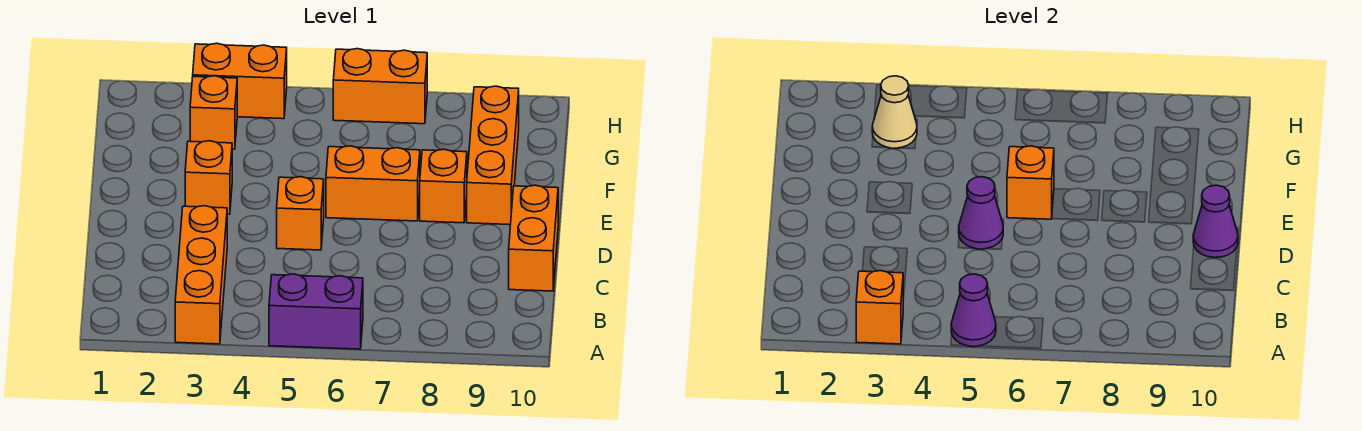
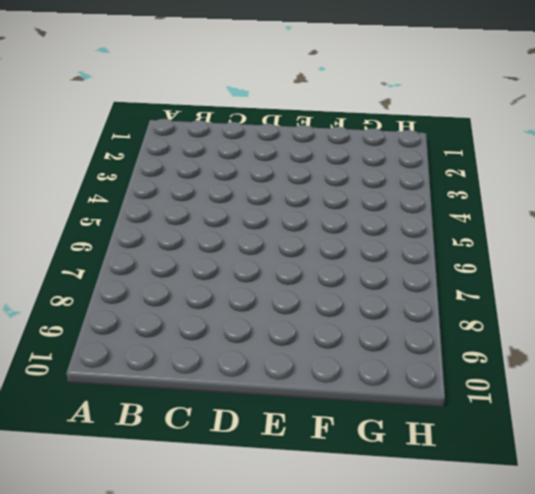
none -> orange 1x3 brick [175,206,227,344]
none -> purple 1x2 brick [269,274,363,349]
none -> orange 1x2 brick [509,185,558,291]

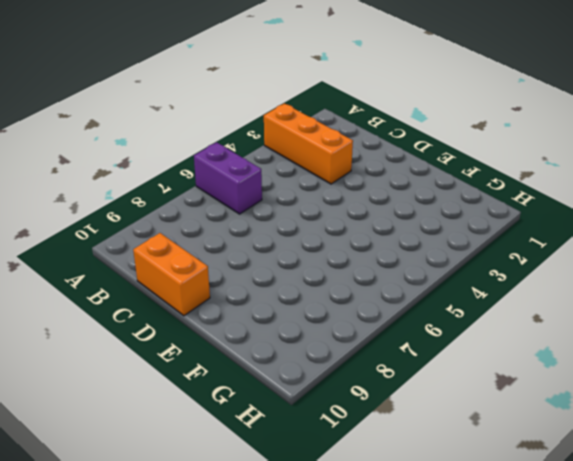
purple 1x2 brick [194,142,262,214] -> purple 1x2 brick turned to [269,274,363,349]
none -> orange 1x1 brick [277,177,324,250]
none -> orange 1x1 brick [185,141,232,214]
none -> orange 1x2 brick [326,146,420,221]

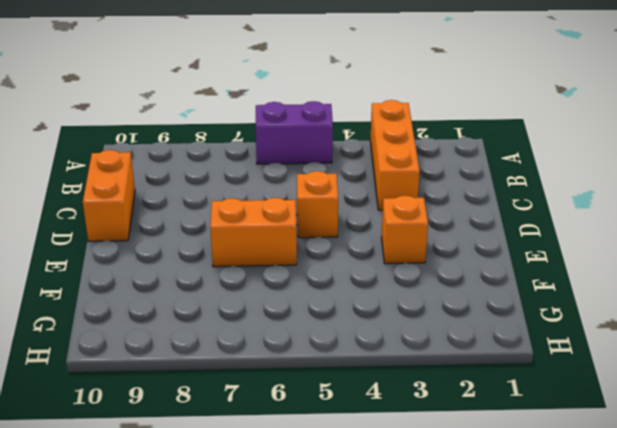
none -> orange 1x1 brick [420,149,467,223]
none -> orange 1x3 brick [467,86,519,225]
none -> orange 1x1 brick [190,76,237,149]

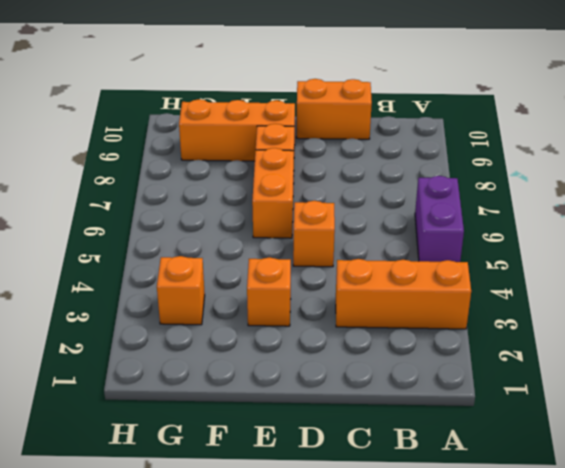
none -> orange 1x2 brick [193,43,287,119]
none -> orange 1x2 brick [333,49,427,124]
none -> orange 1x1 brick [856,271,903,344]

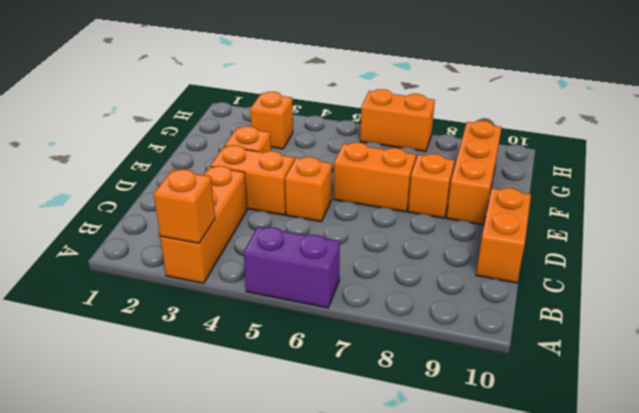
orange 1x2 brick [210,145,295,215] -> orange 1x2 brick moved to [193,43,287,119]
none -> purple 1x1 cone [951,274,996,347]
none -> purple 1x1 cone [959,177,1003,249]
none -> purple 1x1 cone [1193,185,1238,258]

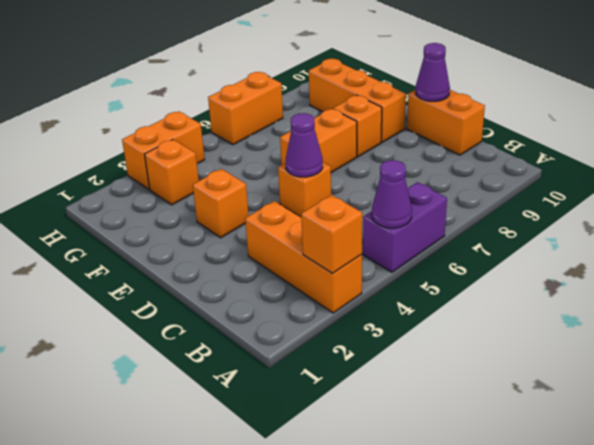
none -> orange 1x1 brick [1007,146,1054,219]
none -> tan 1x1 cone [872,76,917,149]

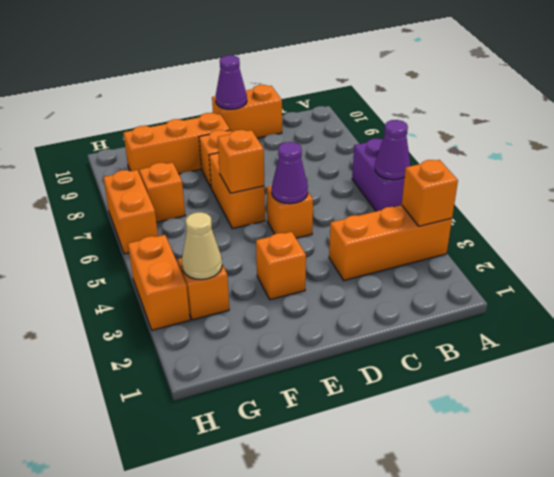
orange 1x1 brick [139,162,185,222] -> none

